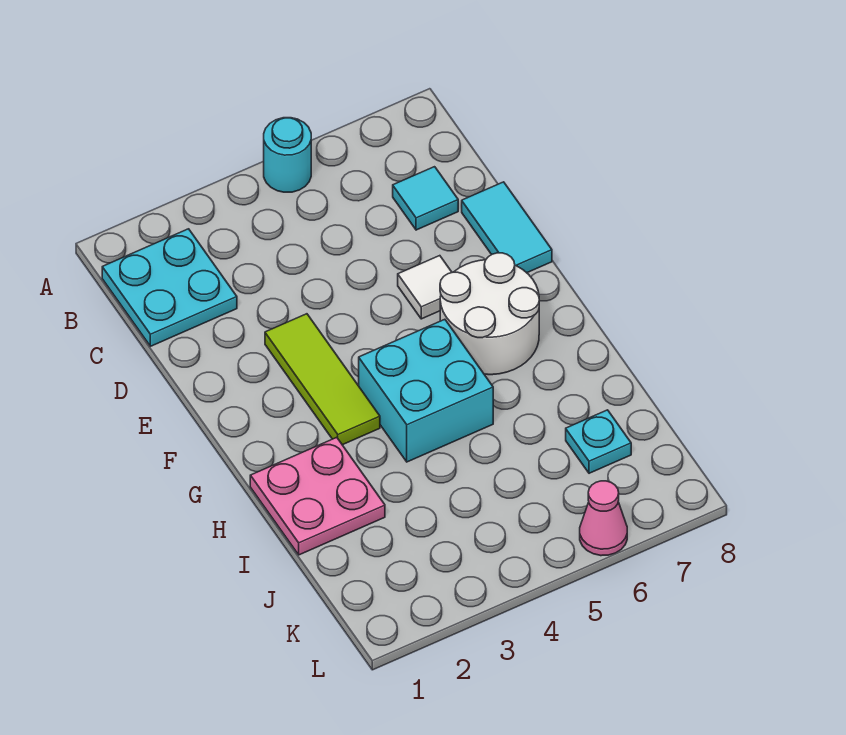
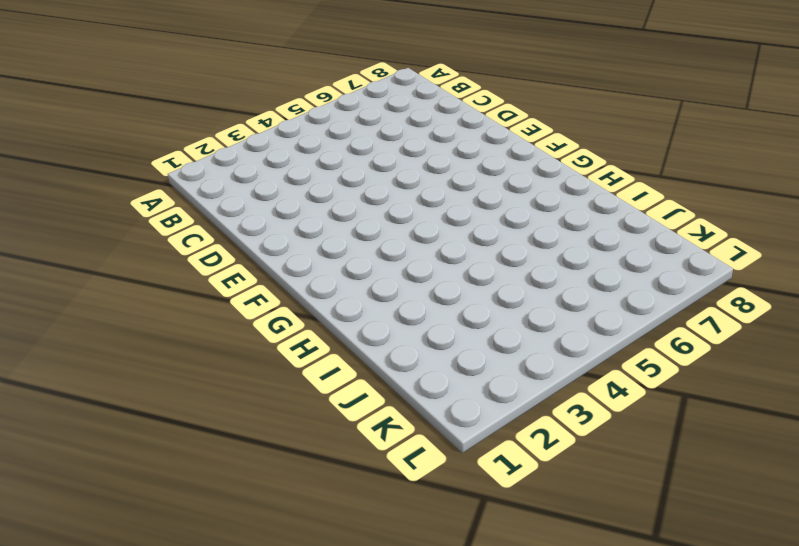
none -> cyan 1x1 round brick [264,118,311,192]
none -> cyan 2x2 plate [102,229,237,346]

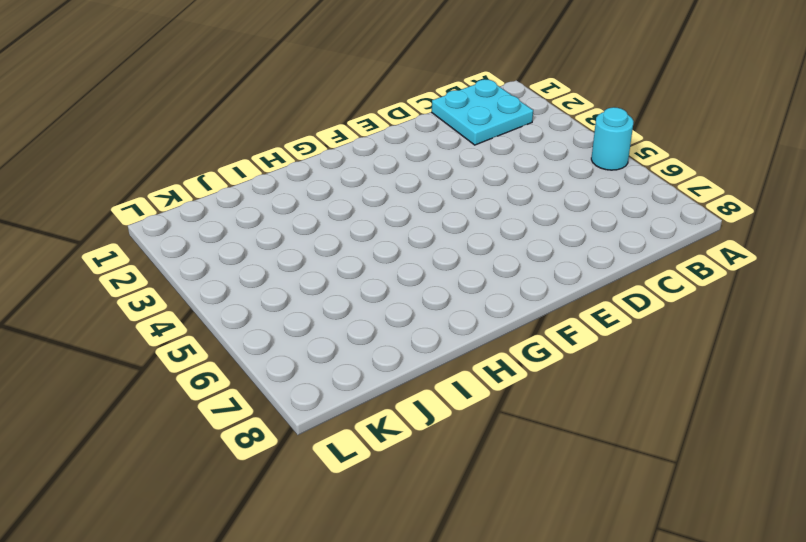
none -> cyan 1x1 tile [393,167,458,230]
none -> cyan 1x2 tile [462,182,552,273]

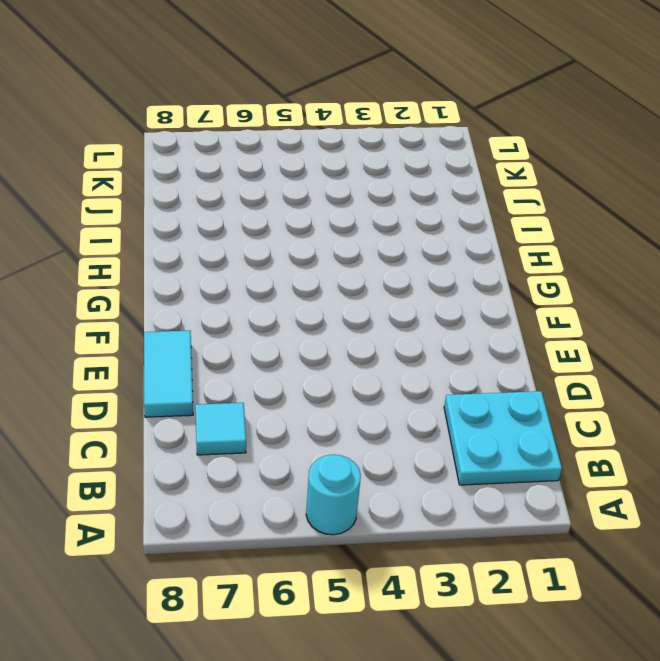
none -> lime 1x3 tile [265,314,380,445]
none -> white 1x1 tile [398,256,452,319]

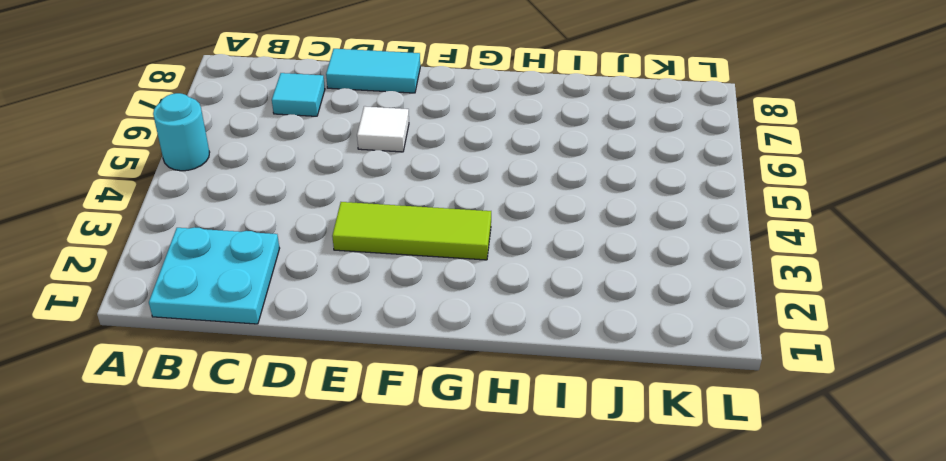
none -> white 2x2 round brick [440,253,539,375]
none -> cyan 2x2 brick [359,319,493,462]

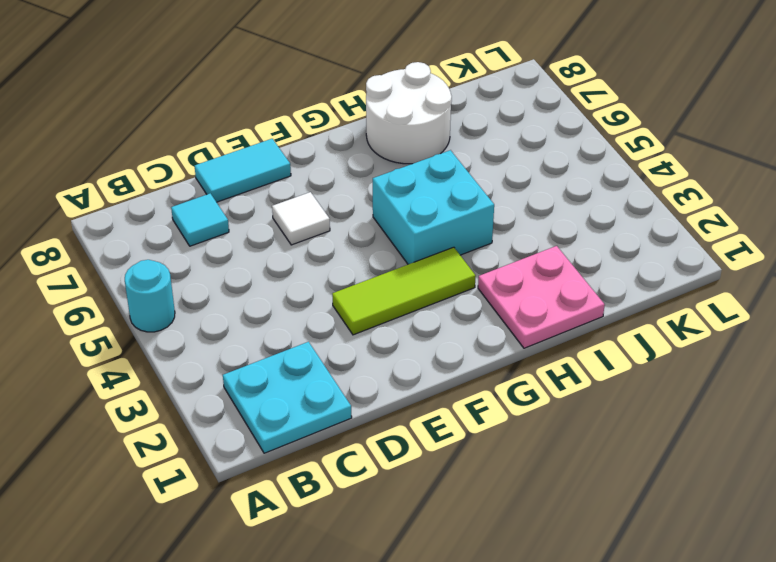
white 2x2 round brick [366,62,452,164] -> white 2x2 round brick moved to [440,253,539,375]
none -> cyan 1x1 plate [566,410,631,473]
none -> pink 1x1 cone [580,481,627,556]

